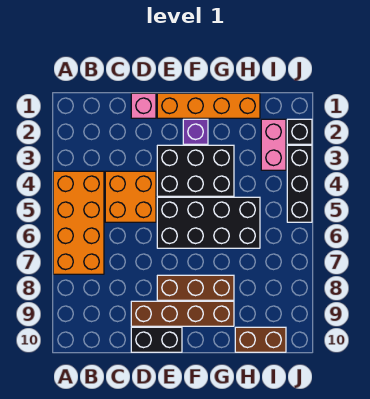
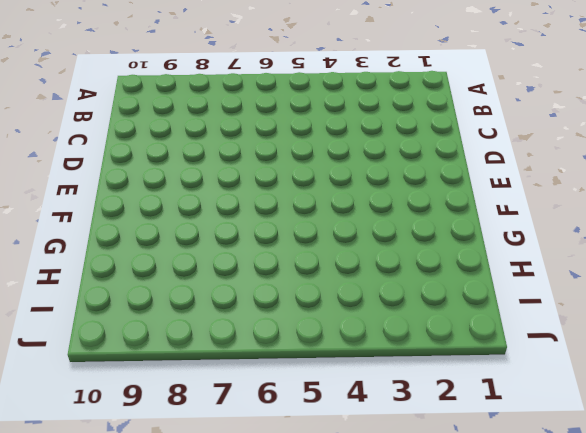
none -> orange 2x4 brick [53,171,104,274]
none -> orange 2x2 brick [105,171,156,222]
none -> pink 1x1 brick [131,93,156,118]

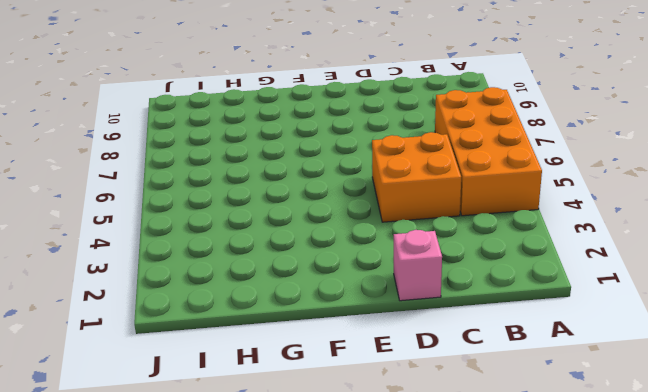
none -> brown 1x4 brick [131,301,234,326]
none -> black 1x2 brick [131,327,182,352]
none -> orange 1x4 brick [157,93,260,118]

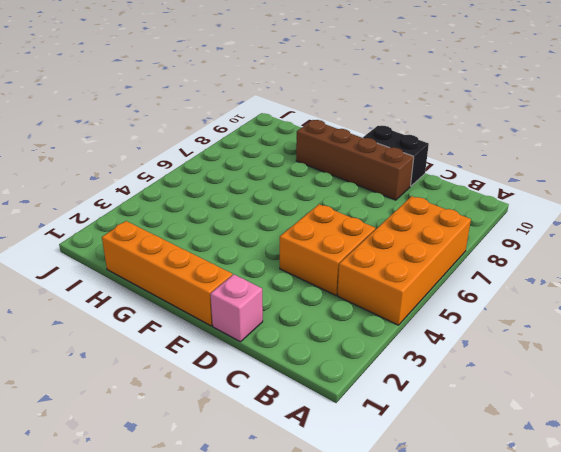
none -> black 2x3 brick [157,145,234,196]
none -> black 2x4 brick [157,197,260,248]
none -> brown 1x3 brick [157,275,234,300]

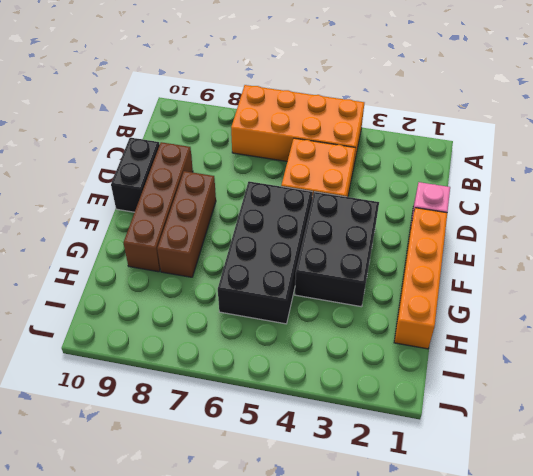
none -> purple 1x1 brick [183,119,208,144]
none -> brown 1x2 brick [235,327,286,352]
none -> pink 1x2 brick [261,119,286,170]

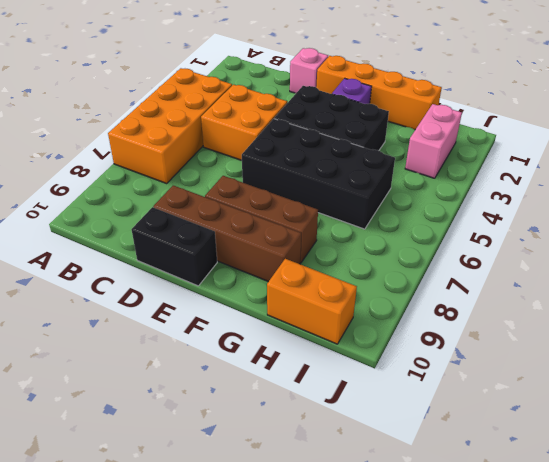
orange 1x2 brick [267,259,357,344] -> brown 1x2 brick [235,327,286,352]
none -> black 1x1 brick [287,119,312,144]
none -> black 1x3 brick [287,145,312,222]

